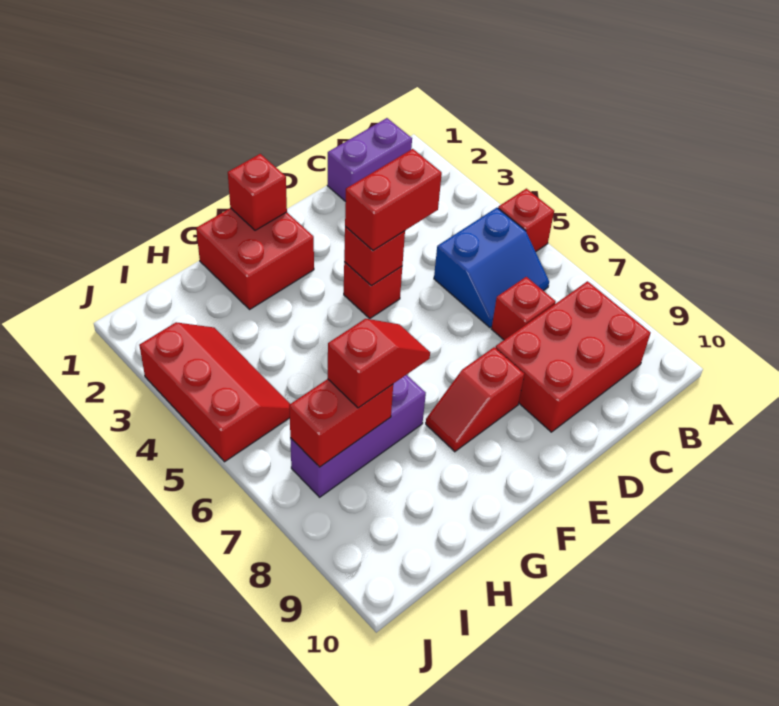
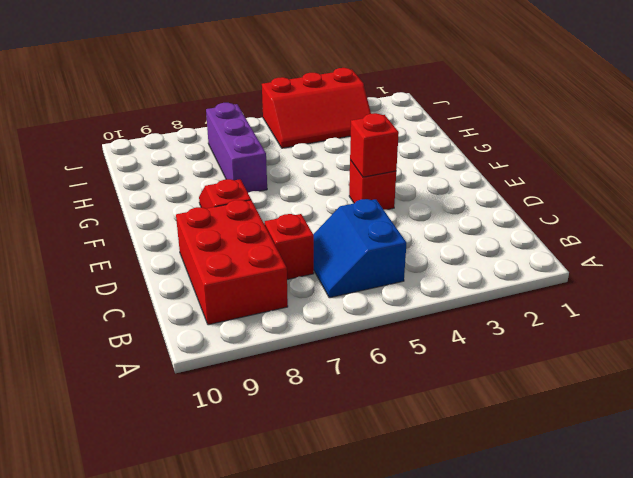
none -> red 1x1 brick [498,189,554,252]
none -> purple 1x2 brick [327,118,412,202]
none -> red 2x2 brick [196,208,314,309]

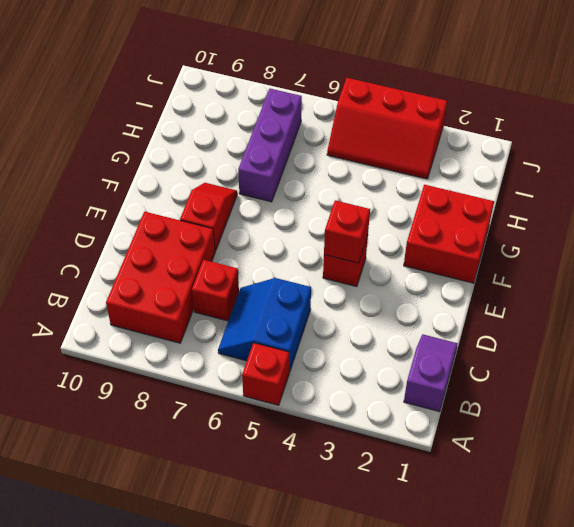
purple 1x2 slope [404,334,458,412] -> purple 1x2 brick [327,118,412,202]
none -> red 1x1 brick [228,154,287,230]
none -> red 1x2 brick [289,379,393,467]
none -> red 1x2 brick [345,149,442,250]

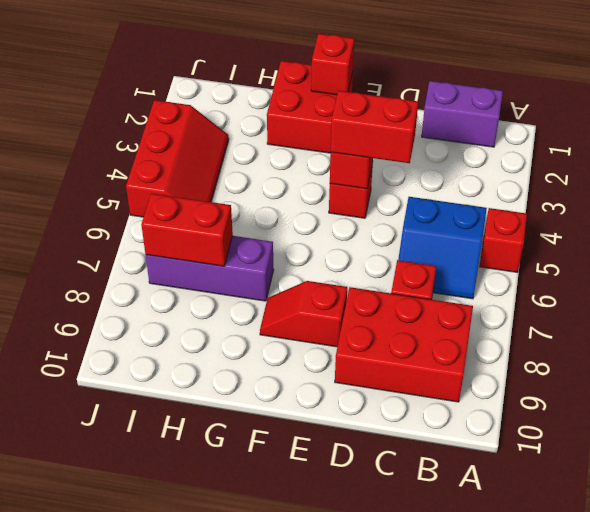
none -> red 1x2 slope [328,319,430,408]

